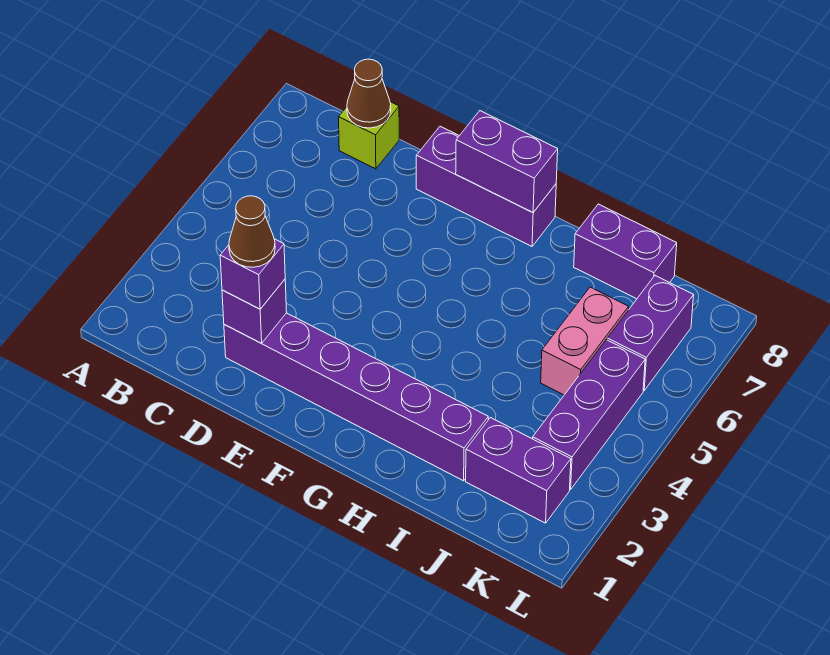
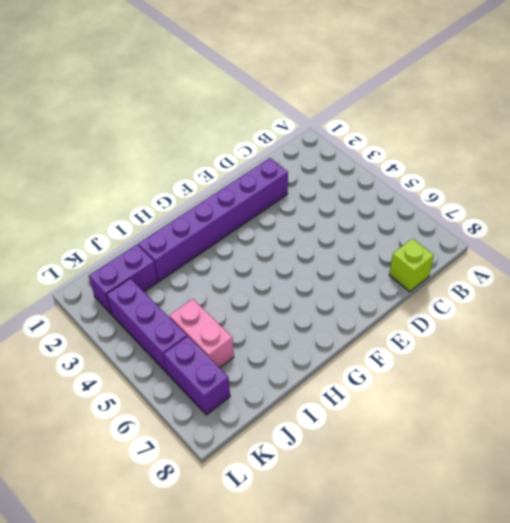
none -> purple 1x3 brick [416,126,556,246]
none -> purple 1x2 brick [574,204,677,299]
none -> brown 1x1 cone [347,59,391,128]

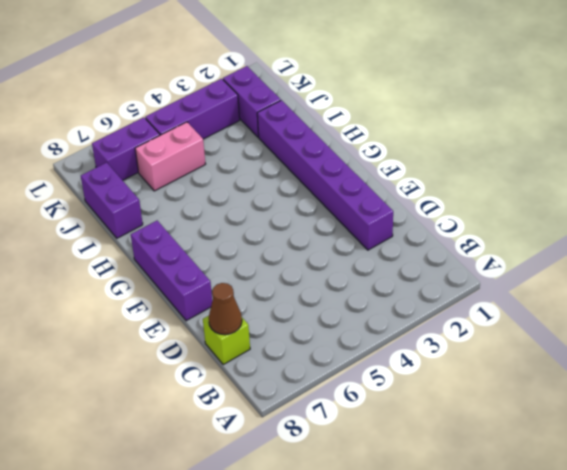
none -> purple 1x1 brick [222,279,287,343]
none -> purple 1x2 brick [456,111,558,212]
none -> purple 1x1 brick [220,239,285,309]

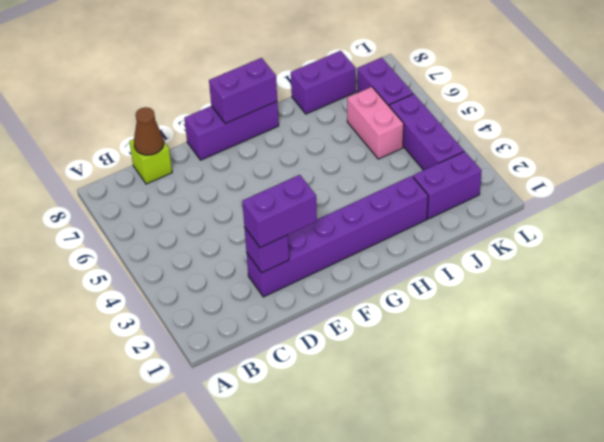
purple 1x2 brick [242,175,317,248] -> purple 1x1 brick [220,239,285,309]
none -> brown 1x1 cone [229,196,275,267]

